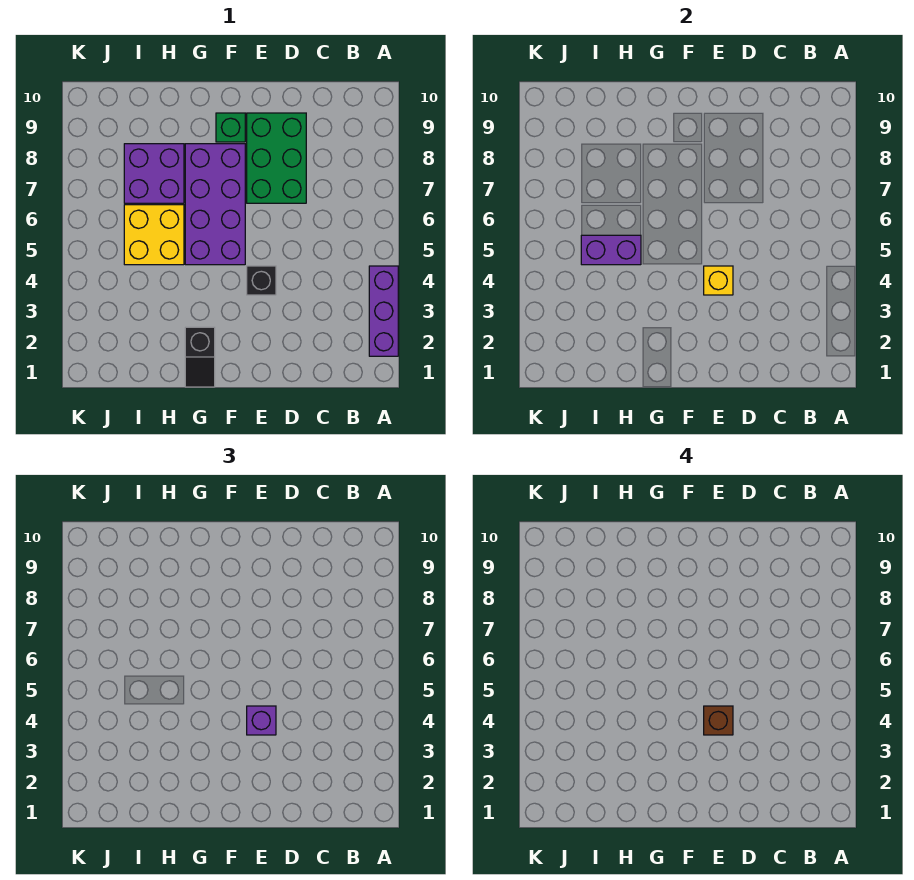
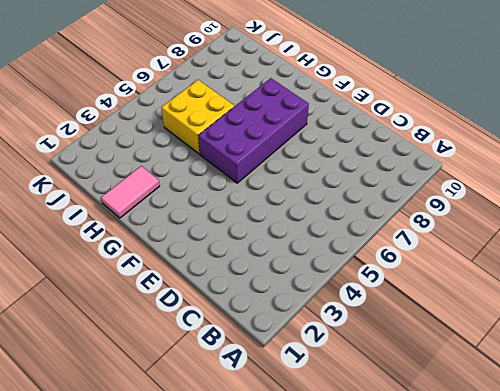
pink 1x2 tile [101,166,160,218] -> none
none -> purple 1x3 brick [369,266,398,356]
none -> green 2x3 brick [247,113,306,203]
none -> black 1x1 brick [247,266,276,295]

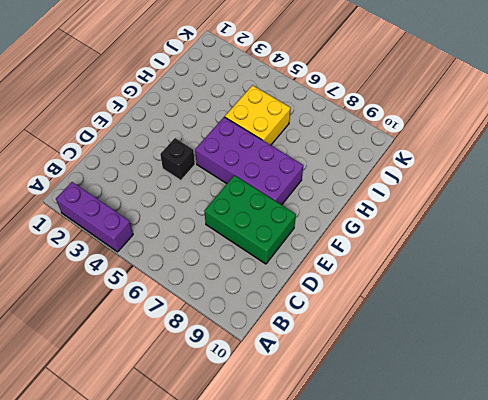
none -> green 1x1 brick [216,113,245,142]
none -> black 1x2 slope [185,327,215,387]
none -> purple 2x2 brick [124,144,184,203]

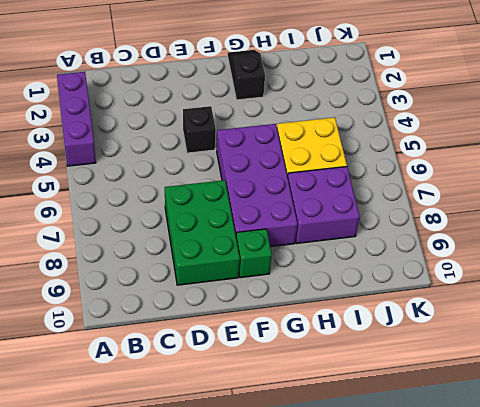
none -> yellow 1x1 brick [704,266,733,295]
none -> purple 1x2 brick [581,235,641,265]
none -> purple 1x1 brick [247,706,276,735]

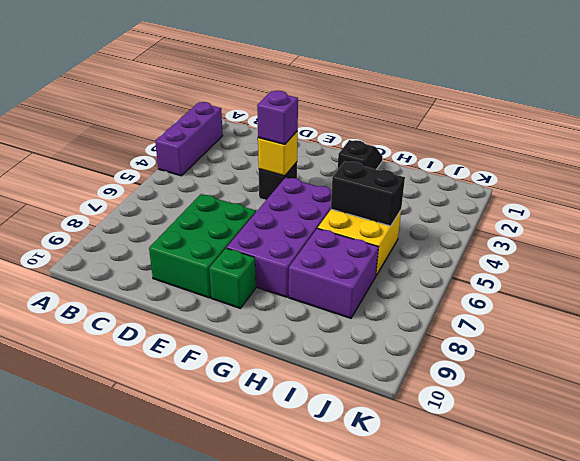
black 1x2 brick [331,161,405,226] -> purple 1x2 brick [581,235,641,265]
none -> brown 1x1 brick [704,706,733,735]

